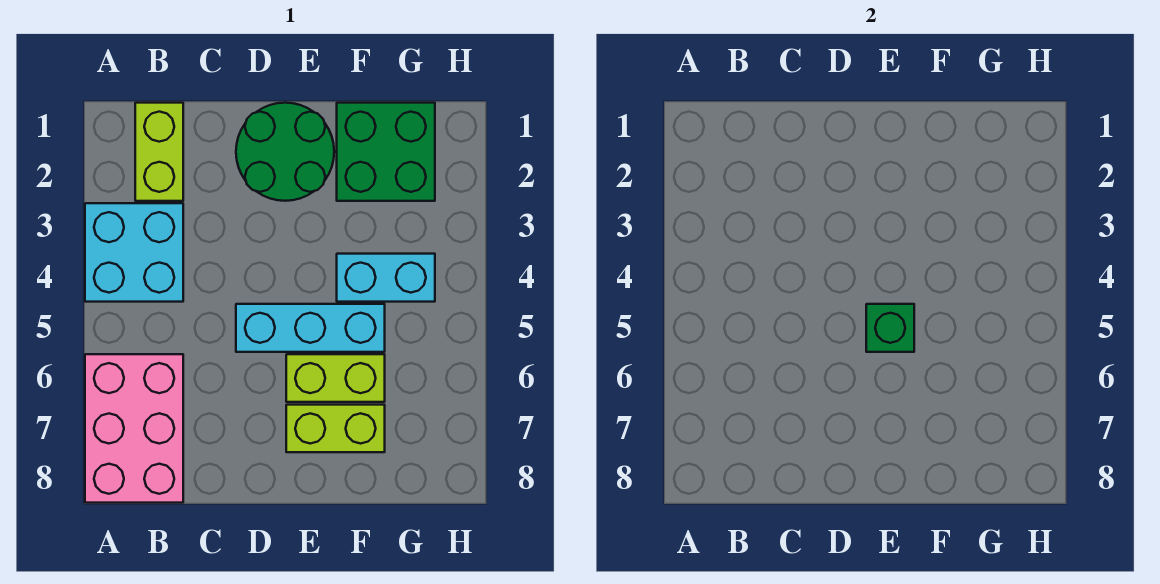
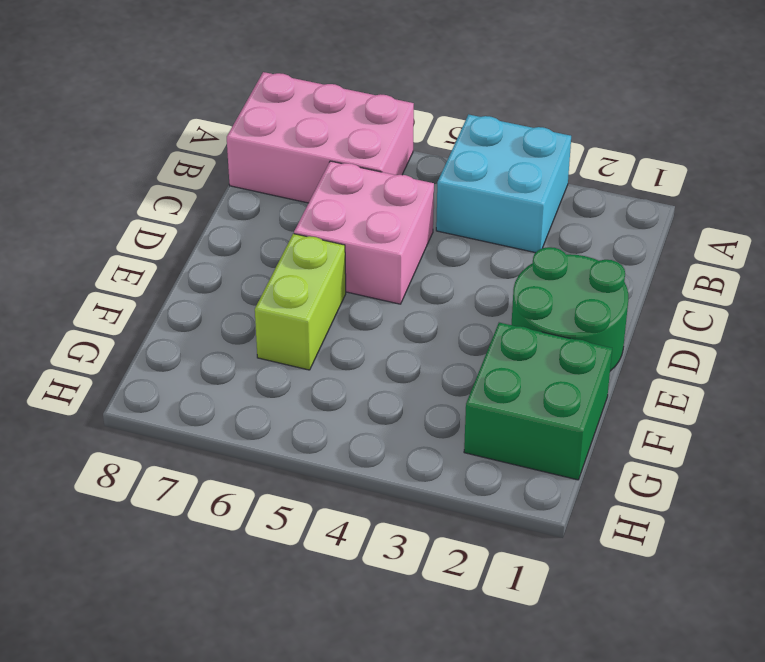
pink 2x2 brick [294,161,434,304] -> cyan 1x3 brick [236,304,385,352]
none -> lime 1x2 brick [135,103,183,201]
none -> lime 1x2 brick [286,405,385,452]

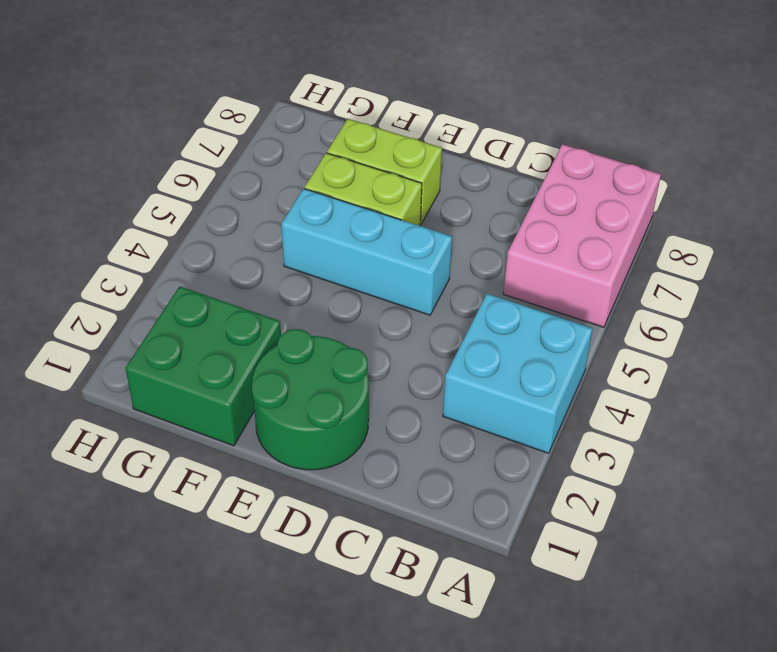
none -> lime 1x2 brick [135,103,183,201]
none -> cyan 1x2 brick [337,254,435,302]

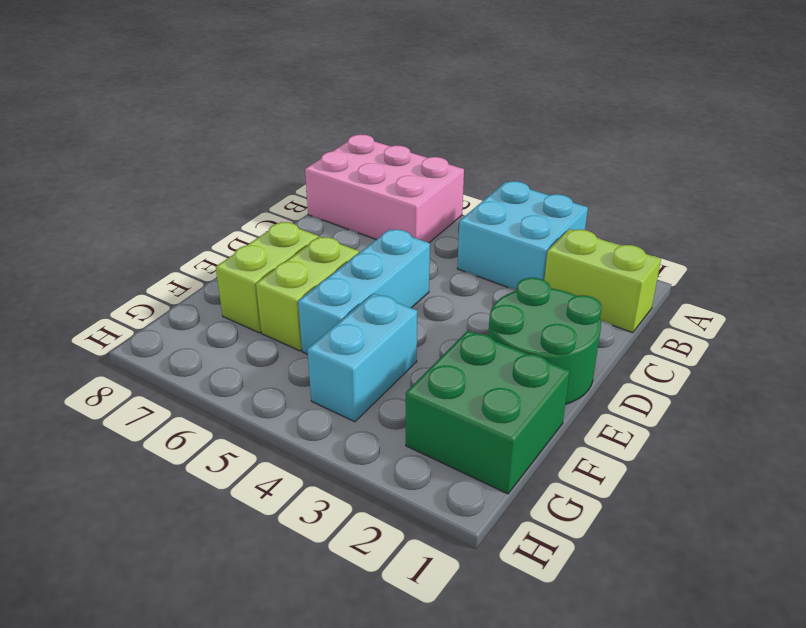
none -> green 1x1 brick [866,304,914,352]

